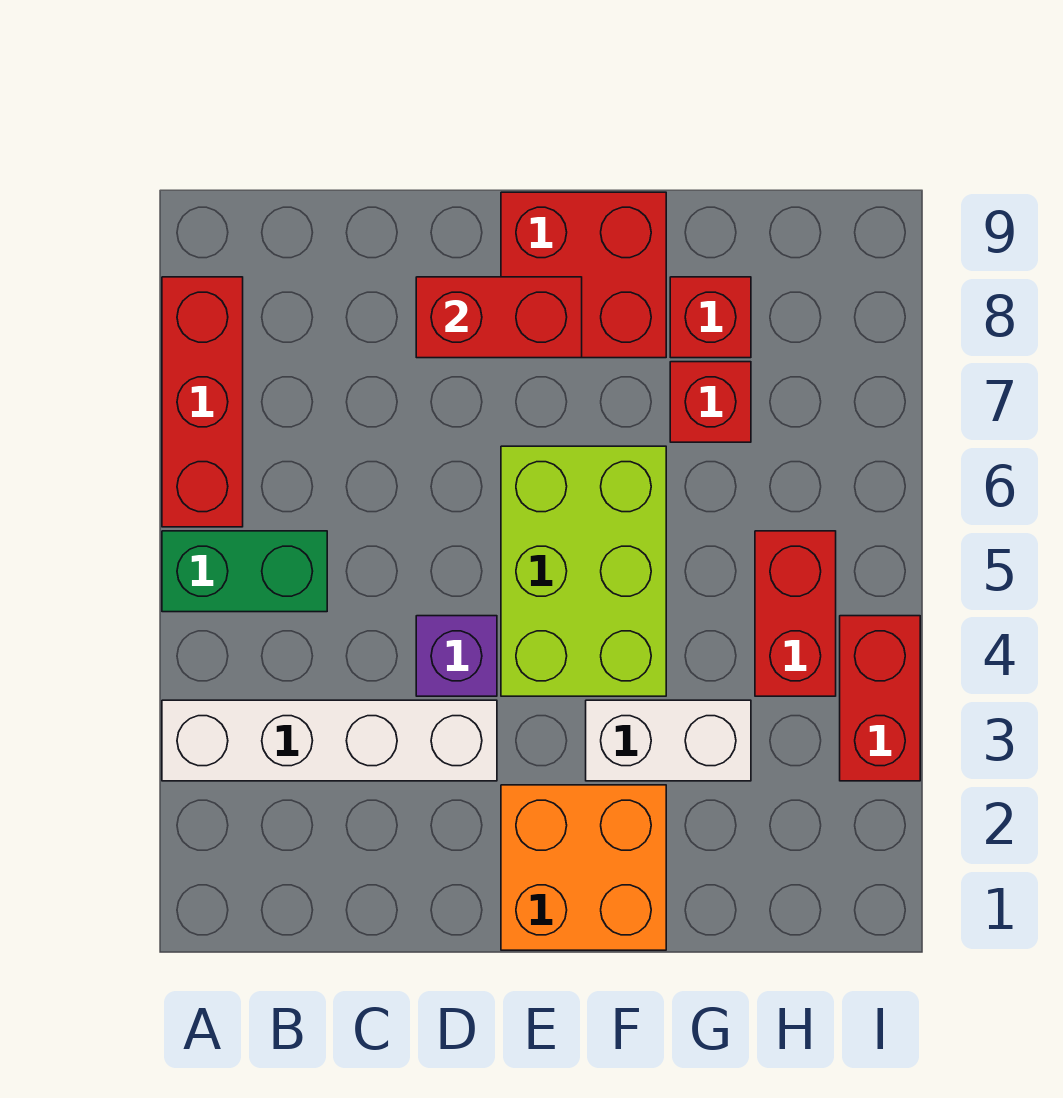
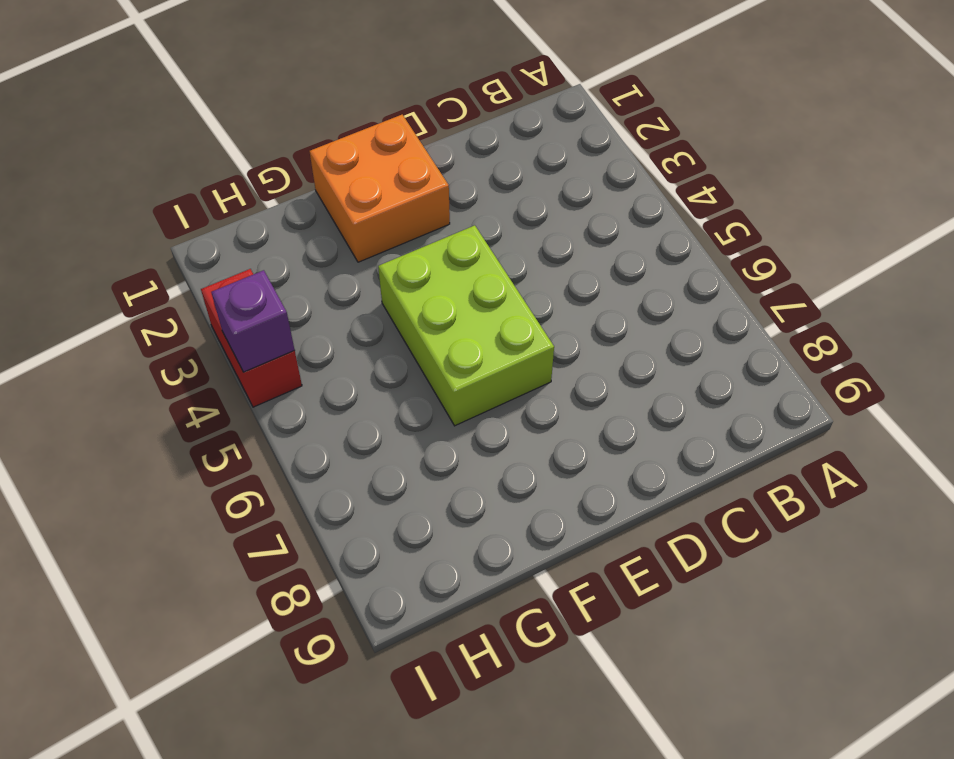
purple 1x1 brick [211,270,295,372] -> purple 1x1 brick moved to [416,616,497,696]
none -> white 1x4 brick [162,700,497,781]
none -> green 1x2 brick [162,531,327,612]
none -> red 1x3 brick [162,277,243,527]

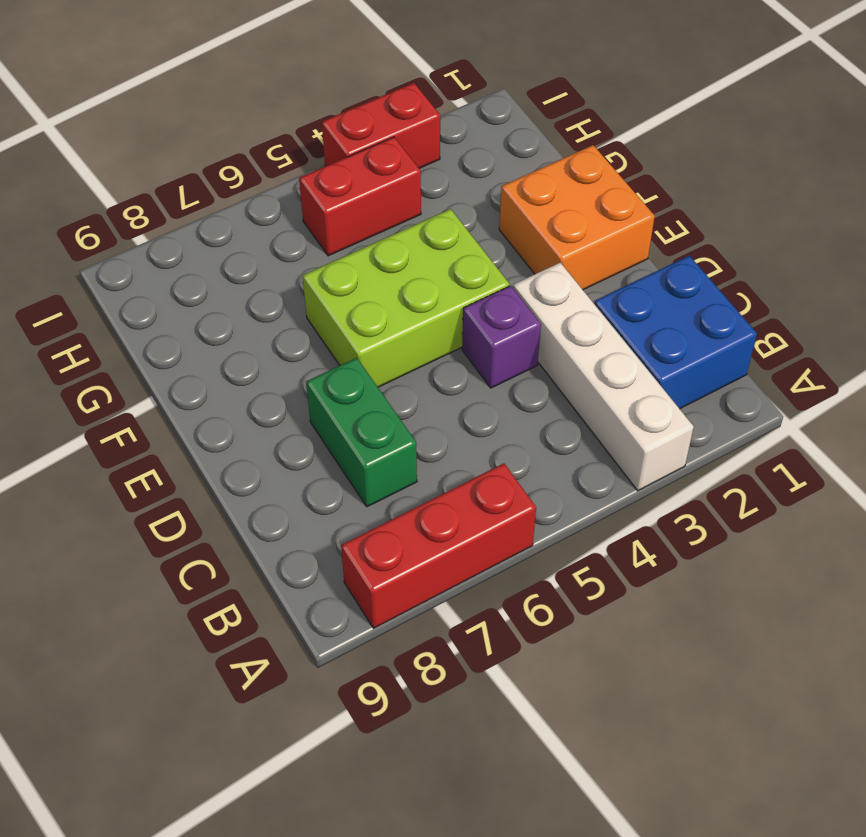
blue 2x2 brick [594,256,757,409] -> none
green 1x2 brick [306,358,417,507] -> green 1x2 brick moved to [162,531,327,612]
none -> red 2x2 brick [501,192,666,358]
none -> white 1x2 brick [586,700,751,781]
none -> red 1x1 brick [670,362,751,442]

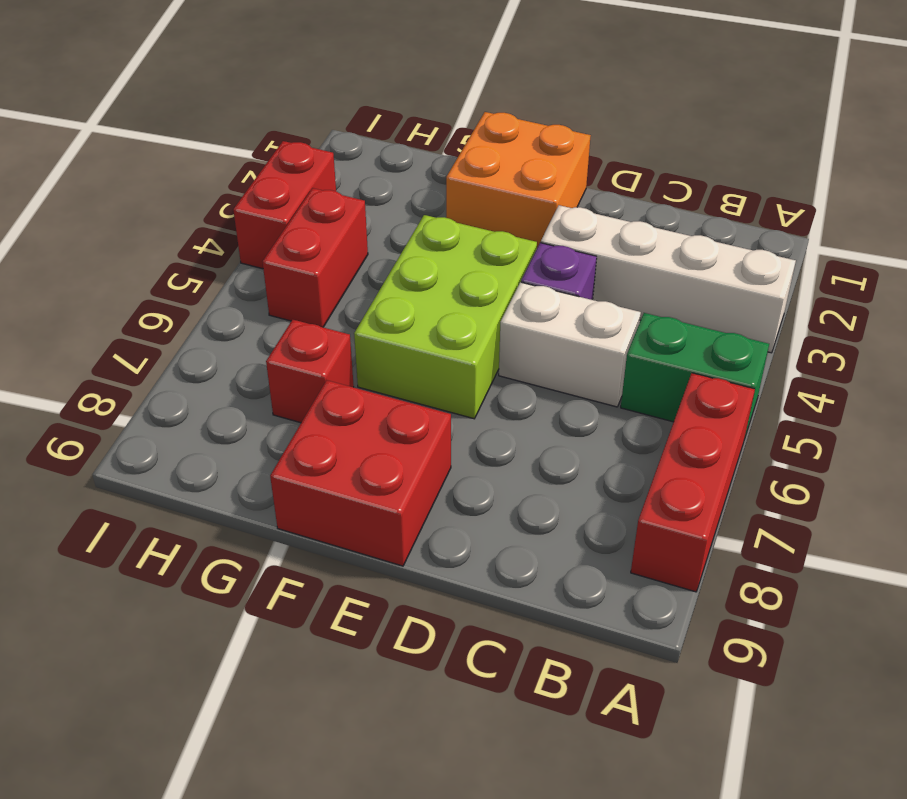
white 1x2 brick [499,282,641,407] -> white 1x2 brick moved to [586,700,751,781]
none -> red 1x1 brick [670,277,751,358]
none -> red 1x2 brick [416,277,582,358]

